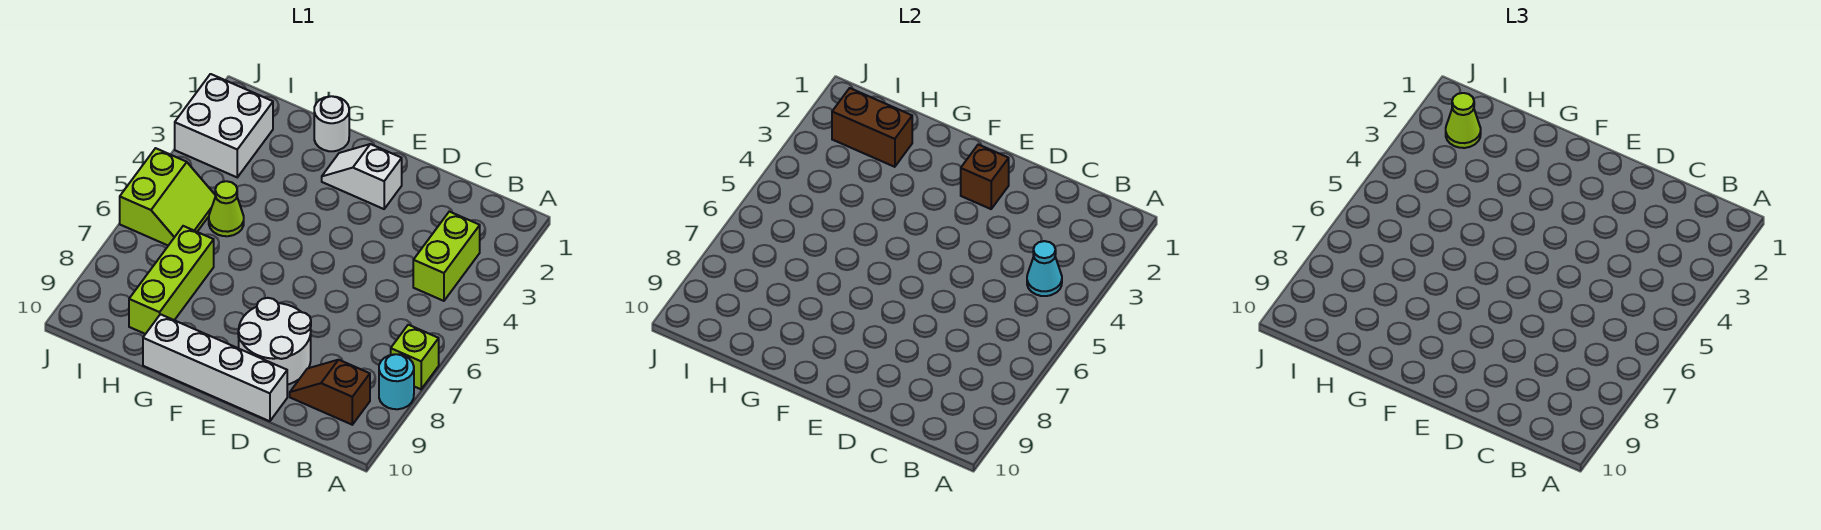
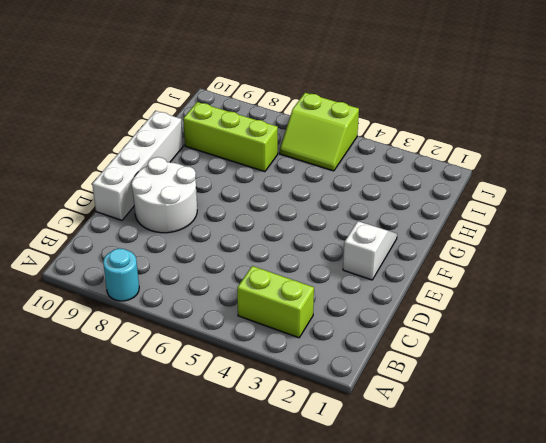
none -> lime 1x1 brick [391,325,439,389]
none -> brown 1x2 slope [290,360,370,425]
none -> white 1x1 round brick [314,96,349,151]

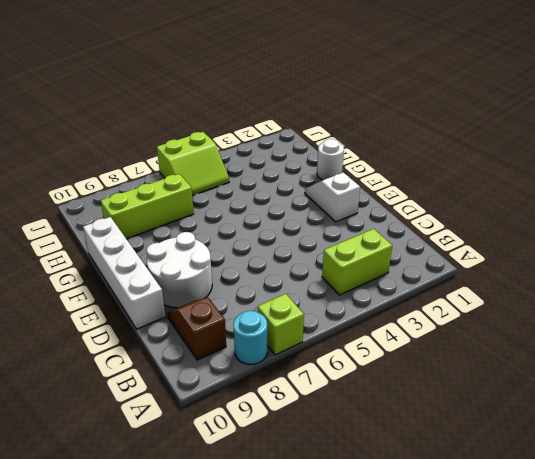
none -> lime 1x1 cone [209,181,244,236]
none -> white 2x2 brick [175,74,273,177]
none -> cyan 1x1 cone [1027,241,1062,296]

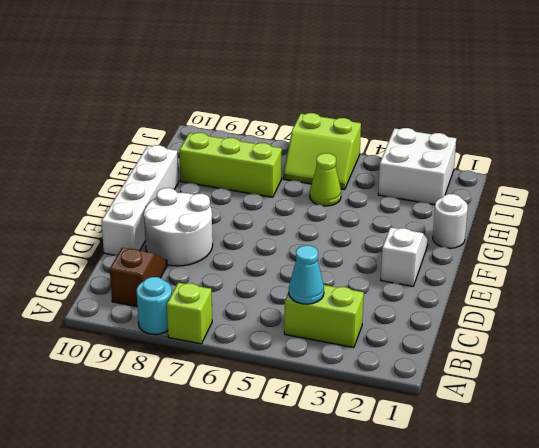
none -> brown 1x1 brick [961,145,1009,209]
none -> brown 1x2 brick [832,88,912,167]
none -> lime 1x1 cone [1446,93,1481,148]

